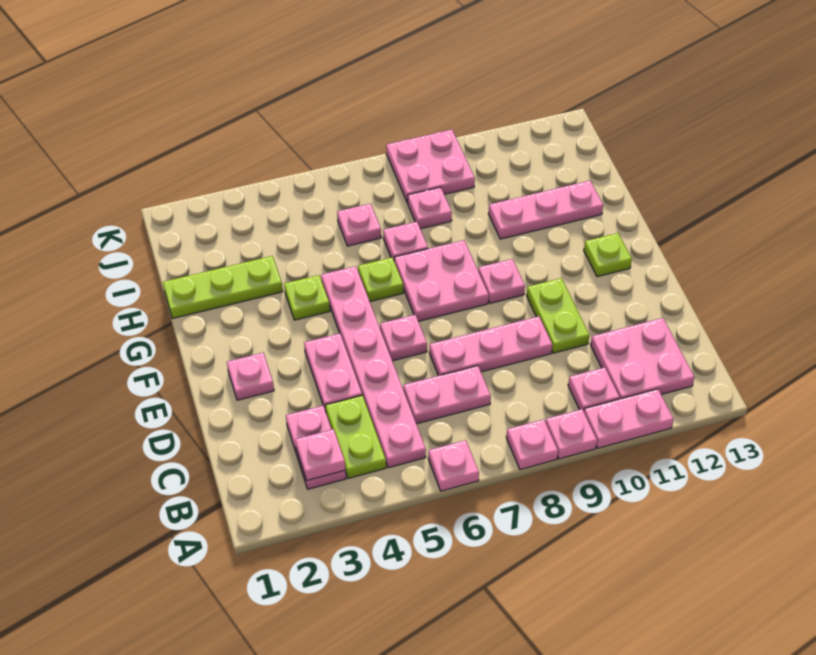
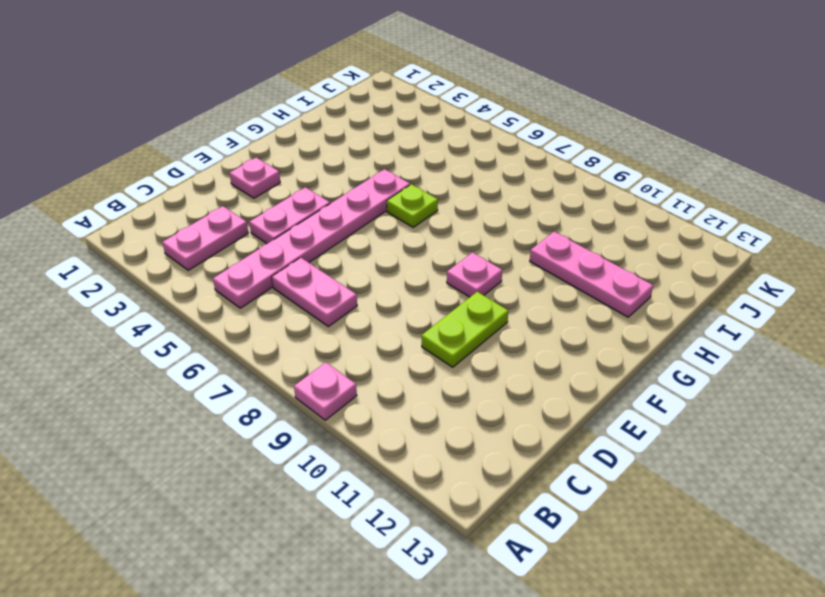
none -> pink 1x1 plate [428,440,479,491]
none -> pink 1x1 plate [506,419,558,470]
none -> pink 1x2 plate [584,389,674,448]

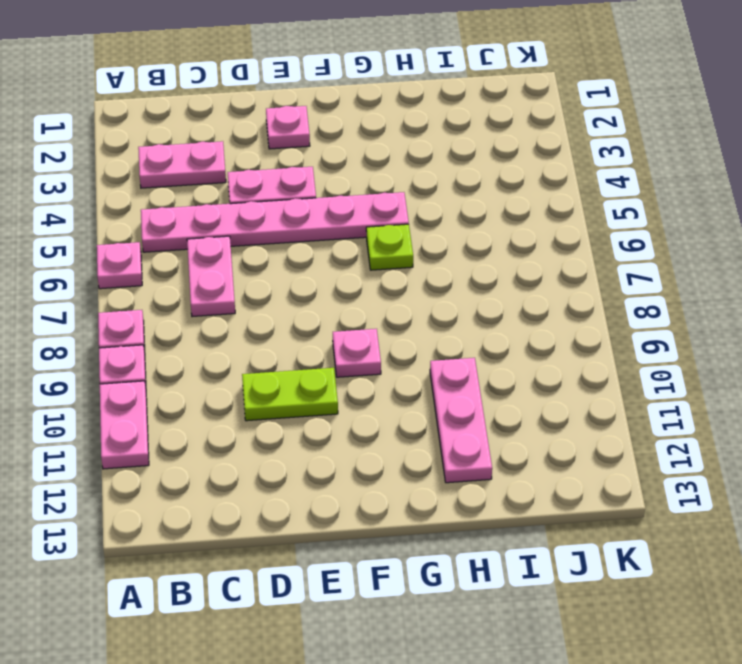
none -> lime 1x2 plate [325,395,386,478]
none -> pink 1x1 plate [568,367,620,411]
none -> pink 2x2 plate [591,318,695,399]

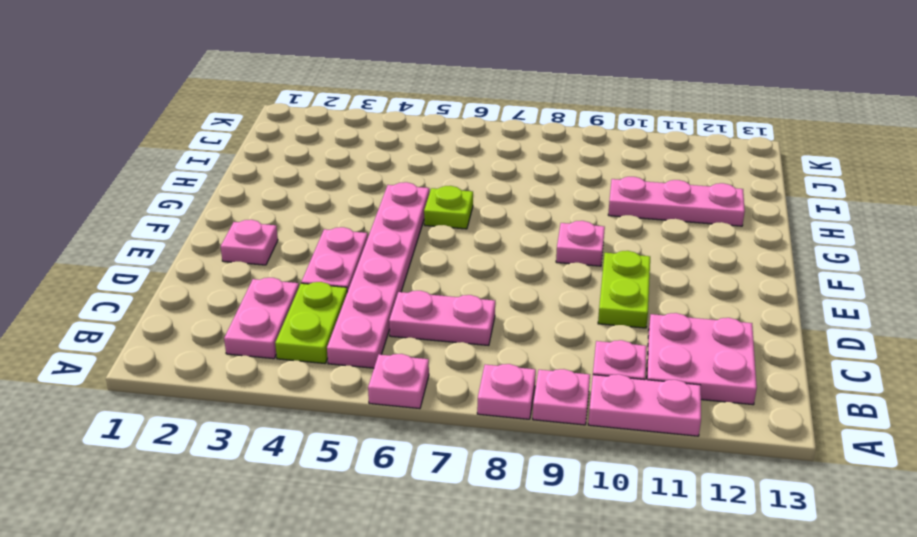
none -> pink 1x3 plate [429,316,552,376]
none -> pink 1x1 plate [380,315,427,361]
none -> pink 2x2 plate [394,240,489,321]

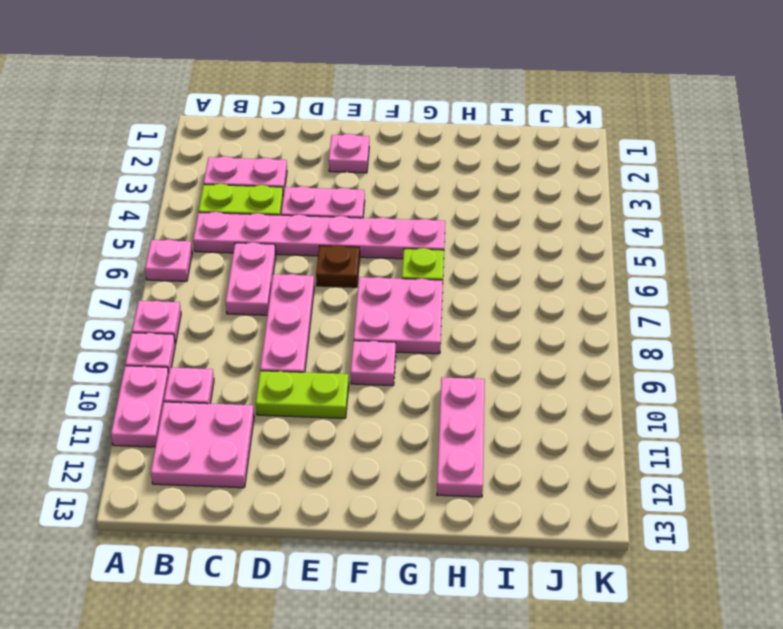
brown 1x1 plate [316,245,360,287] -> pink 1x1 plate [380,315,427,361]
none -> lime 1x1 plate [584,233,632,277]
none -> lime 1x1 plate [284,275,330,320]
none -> lime 1x3 plate [163,256,283,319]

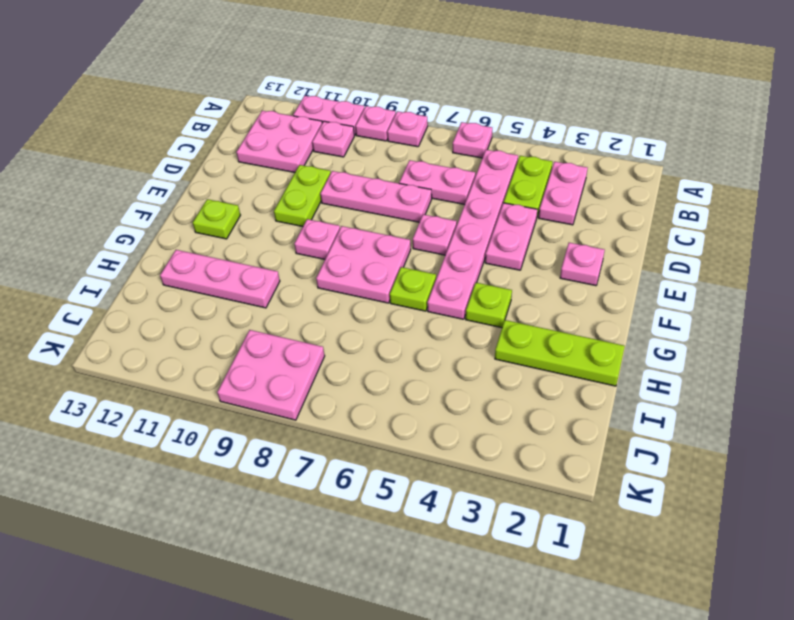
none -> pink 1x1 plate [383,222,428,259]
none -> pink 1x1 plate [337,203,381,246]
none -> pink 1x1 plate [408,187,452,229]

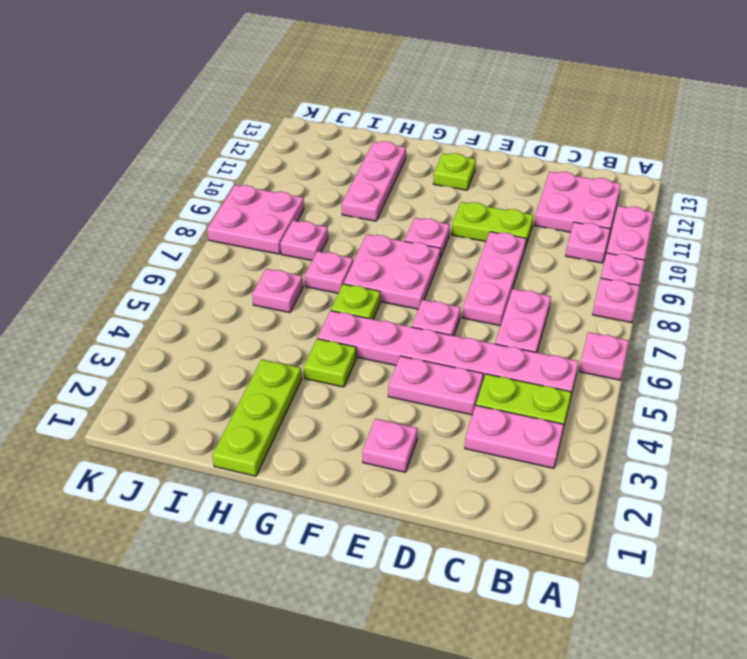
none -> pink 1x1 plate [295,429,345,480]

